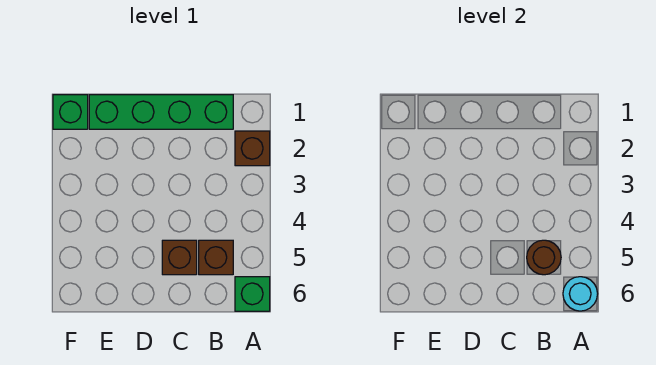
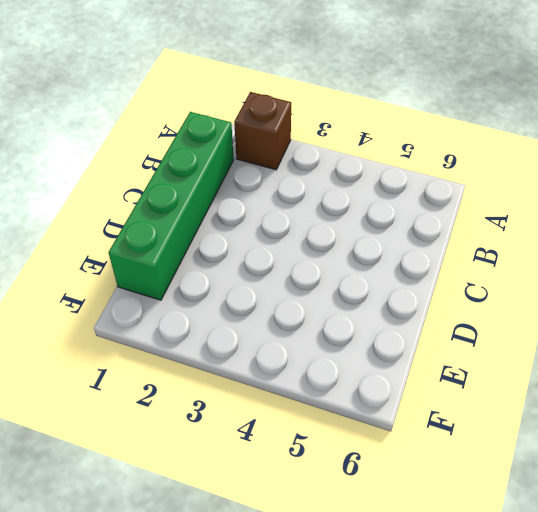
none -> green 1x1 brick [235,277,270,311]
none -> brown 1x1 brick [199,240,233,275]

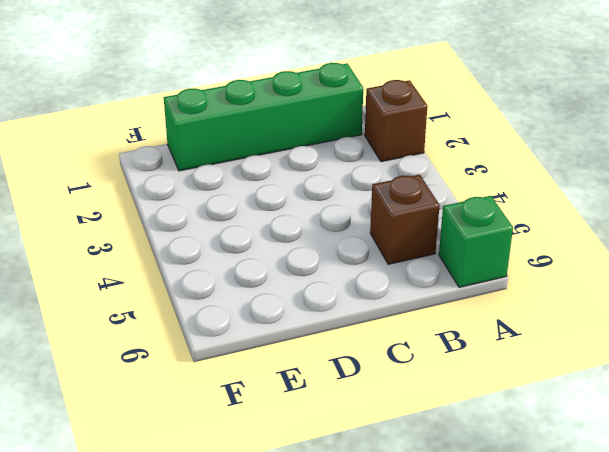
none -> brown 1x1 brick [162,240,197,275]
none -> green 1x1 brick [53,95,88,129]

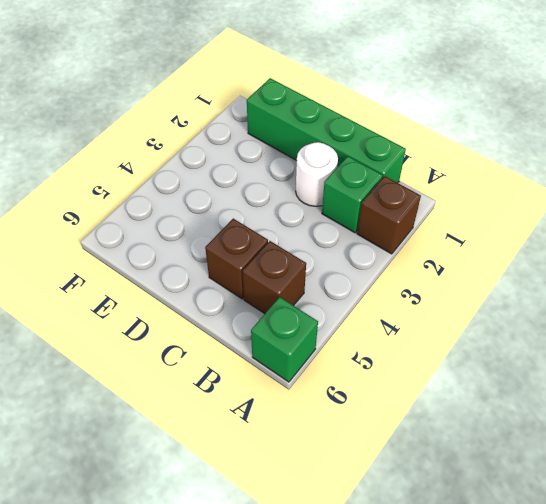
green 1x1 brick [322,156,383,233] -> green 1x1 brick moved to [53,95,88,129]
white 1x1 round brick [296,142,338,206] -> none
none -> cyan 1x1 round brick [563,277,598,311]
none -> brown 1x1 round brick [527,240,561,275]

